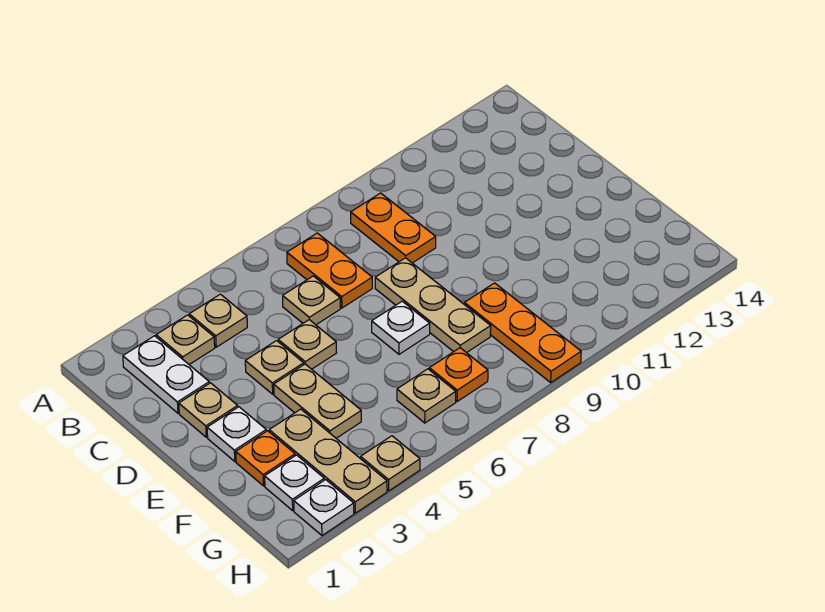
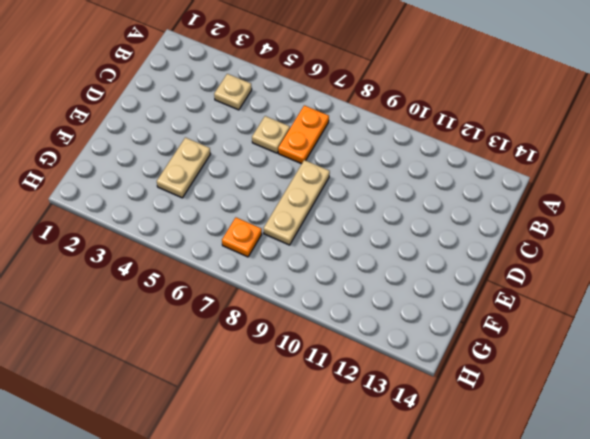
none -> white 1x2 plate [123,336,209,413]
none -> tan 1x1 plate [156,315,215,365]
none -> orange 1x2 plate [351,193,436,263]

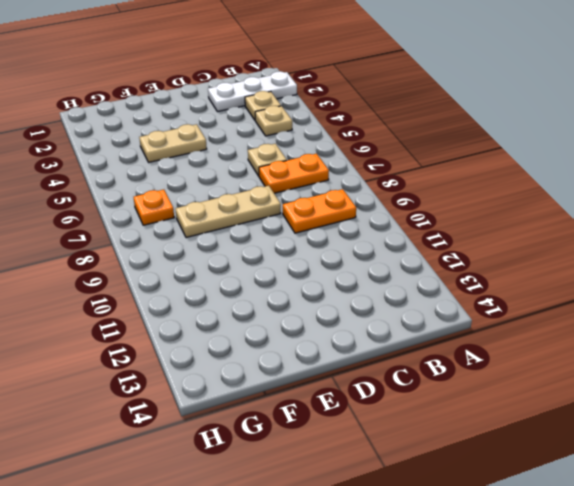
white 1x3 plate [208,71,297,112] -> white 1x2 plate [123,336,209,413]
none -> tan 1x1 plate [179,383,238,437]
none -> tan 1x1 plate [245,341,304,394]
none -> tan 1x1 plate [278,320,336,369]

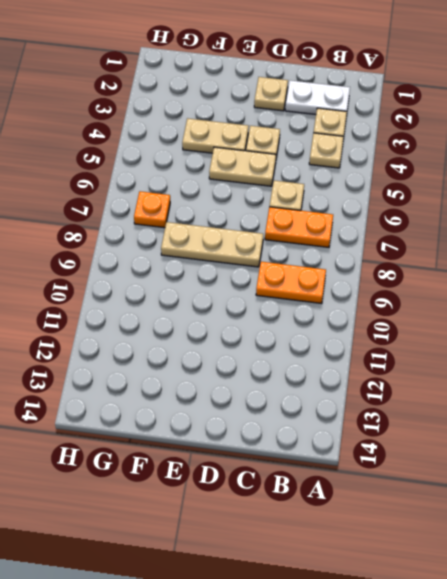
tan 1x2 plate [209,147,276,186] -> tan 1x1 plate [278,320,336,369]
none -> white 1x1 plate [207,407,266,461]
none -> white 1x1 plate [372,301,430,354]
none -> orange 1x1 plate [236,431,295,486]

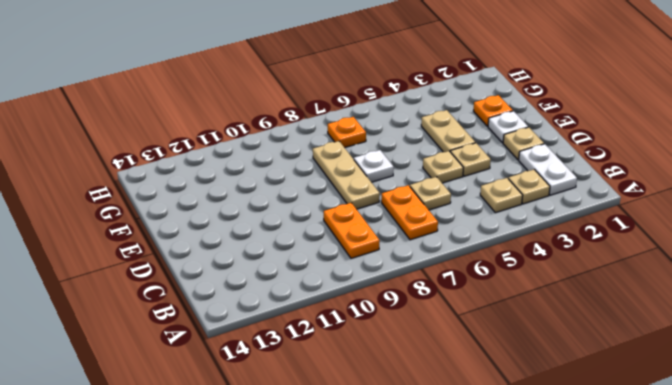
none -> tan 1x3 plate [269,409,387,513]
none -> orange 1x3 plate [464,283,581,382]
none -> white 1x1 plate [265,455,324,510]

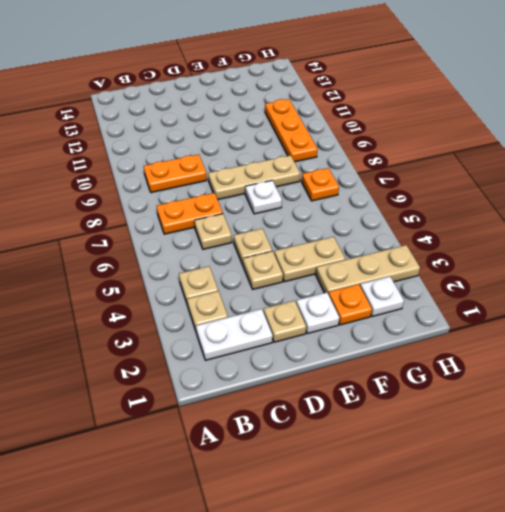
orange 1x3 plate [265,99,317,162] -> orange 1x3 plate turned to [464,283,581,382]
none -> tan 1x1 plate [397,369,456,423]
none -> white 1x1 plate [294,480,354,535]
none -> tan 1x1 plate [361,436,420,491]

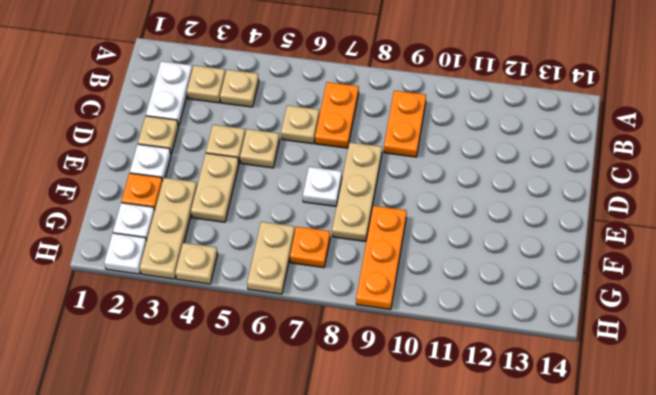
tan 1x2 plate [247,222,295,294] -> tan 1x1 plate [397,369,456,423]

